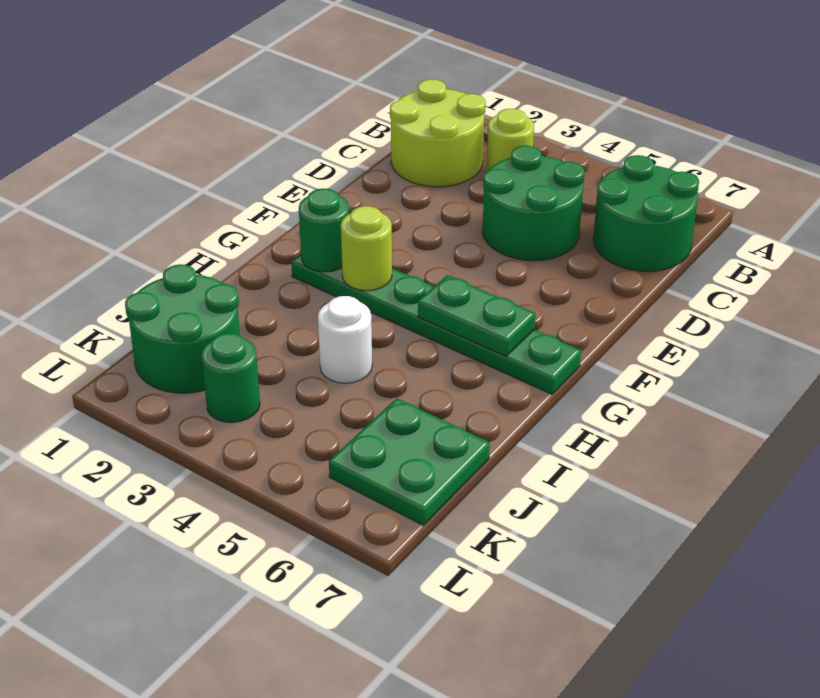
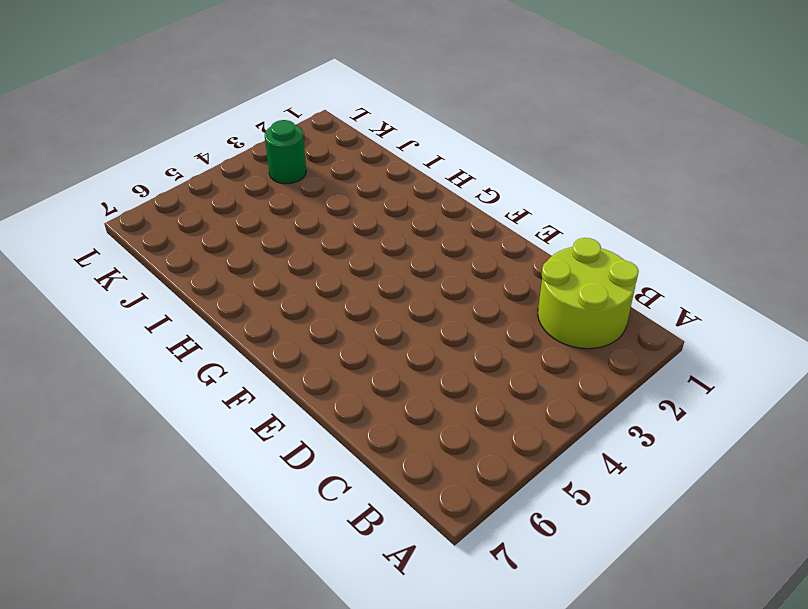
none -> lime 1x1 round brick [487,109,534,171]
none -> green 2x2 round brick [593,155,699,271]
none -> green 2x2 round brick [483,146,585,261]

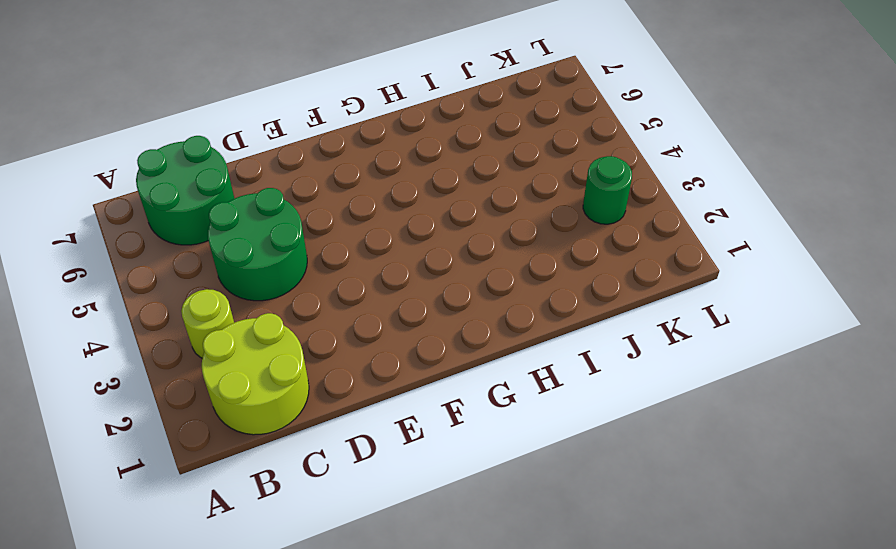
none -> green 1x6 plate [291,254,581,394]
none -> white 1x1 round brick [318,296,372,383]
none -> green 2x2 round brick [125,264,240,393]

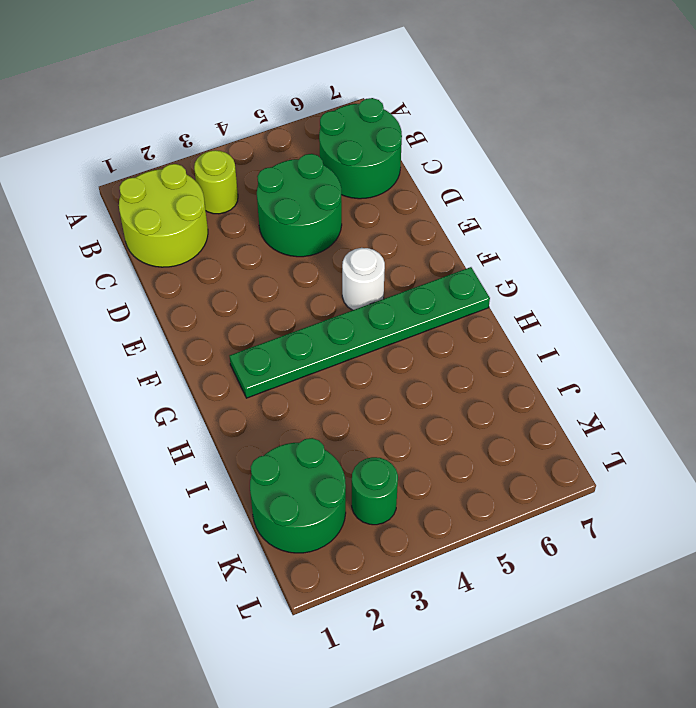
white 1x1 round brick [342,248,385,310] -> white 1x1 round brick moved to [318,296,372,383]
none -> green 2x2 plate [329,398,490,525]
none -> green 1x1 round brick [299,189,349,272]
none -> lime 1x1 round brick [341,206,392,291]

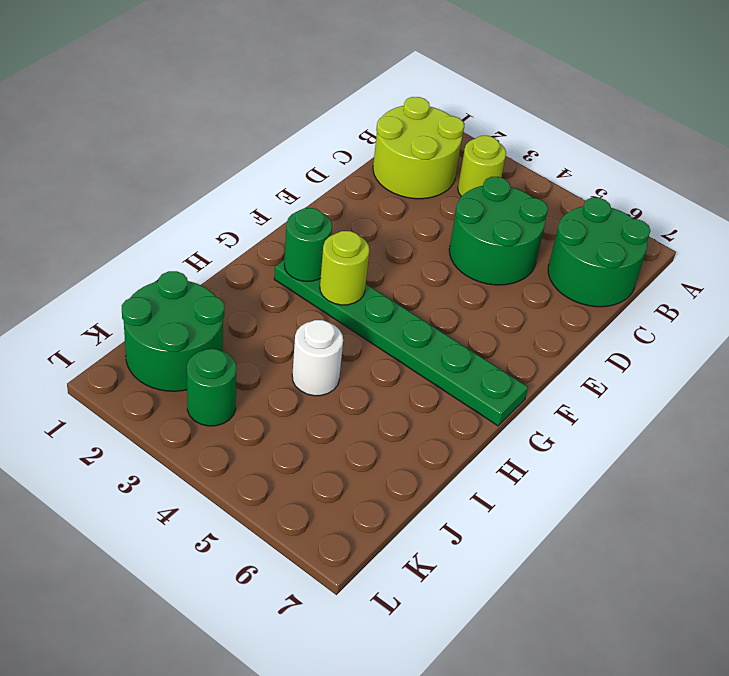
none -> green 2x2 plate [329,398,490,525]
none -> green 1x2 plate [418,275,535,356]

